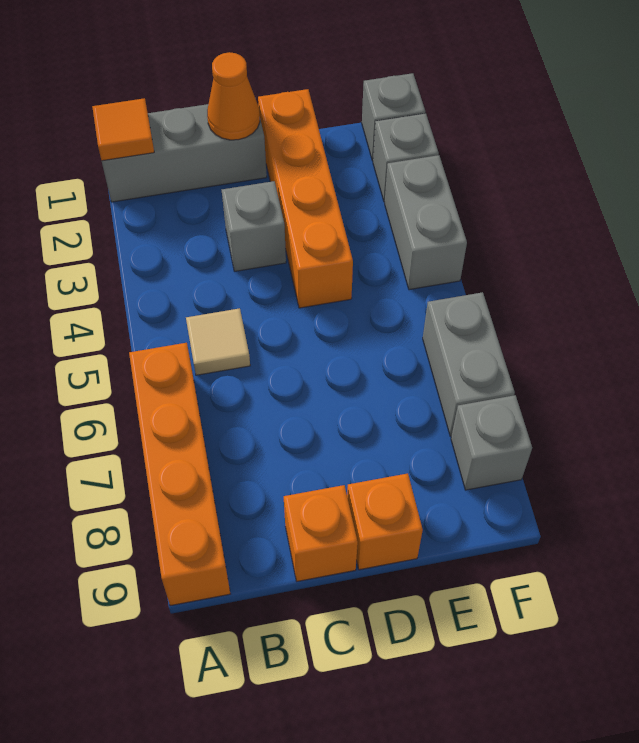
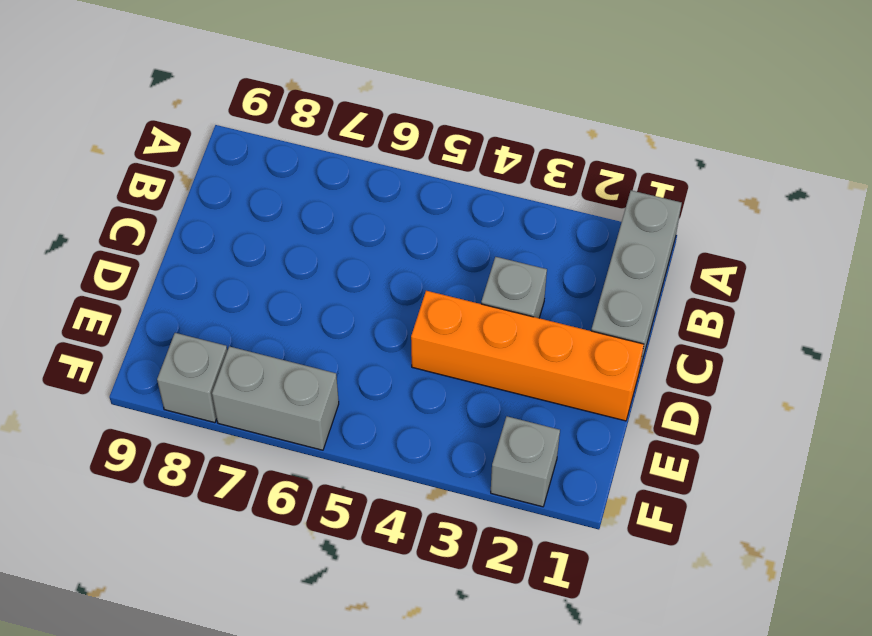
none -> orange 1x4 brick [129,343,230,606]
none -> tan 1x1 tile [186,308,250,375]
none -> orange 1x1 brick [284,485,358,581]

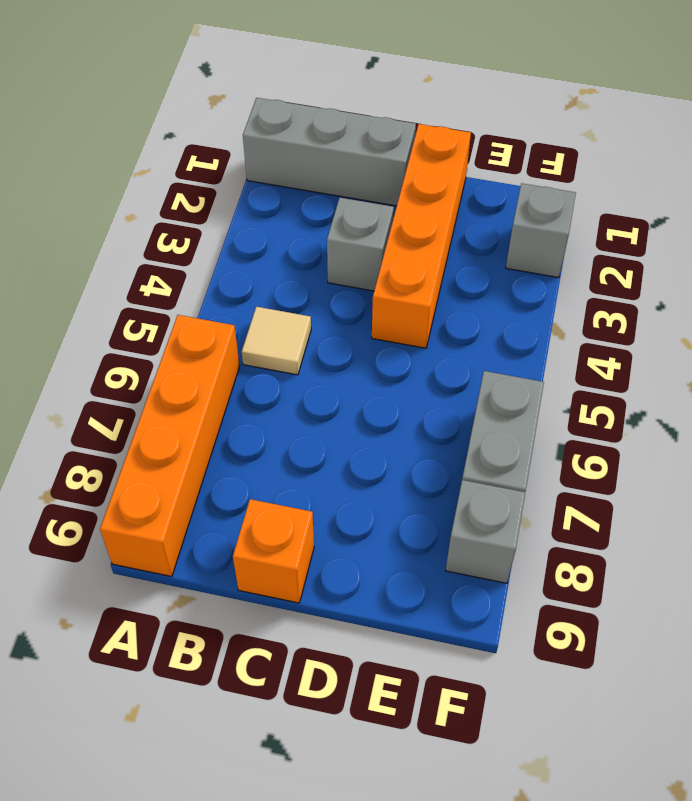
none -> orange 1x1 brick [347,473,423,570]
none -> grey 1x1 brick [362,73,425,161]
none -> grey 1x2 brick [385,155,467,290]

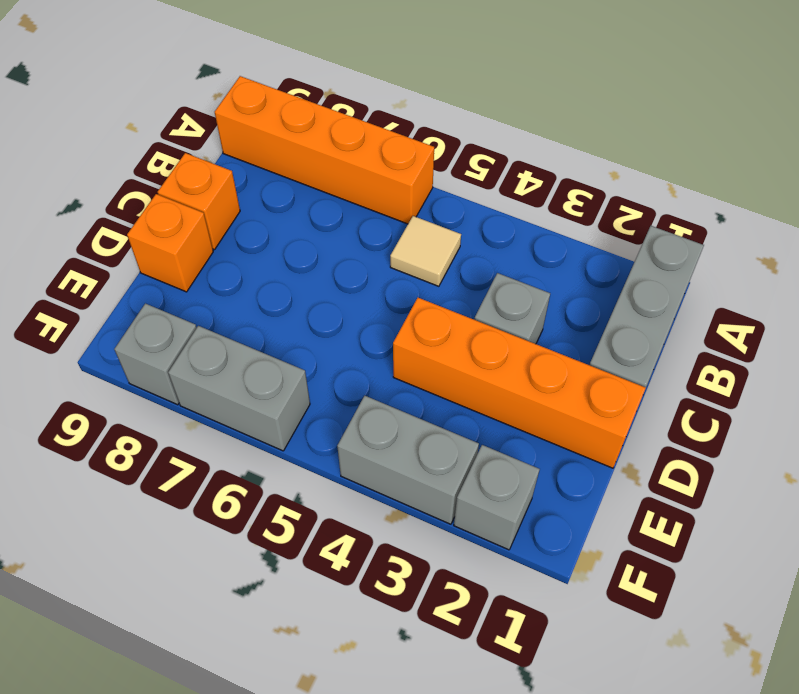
none -> grey 1x1 brick [362,73,425,161]
none -> orange 1x1 tile [92,98,154,161]
none -> orange 1x1 cone [207,52,260,140]

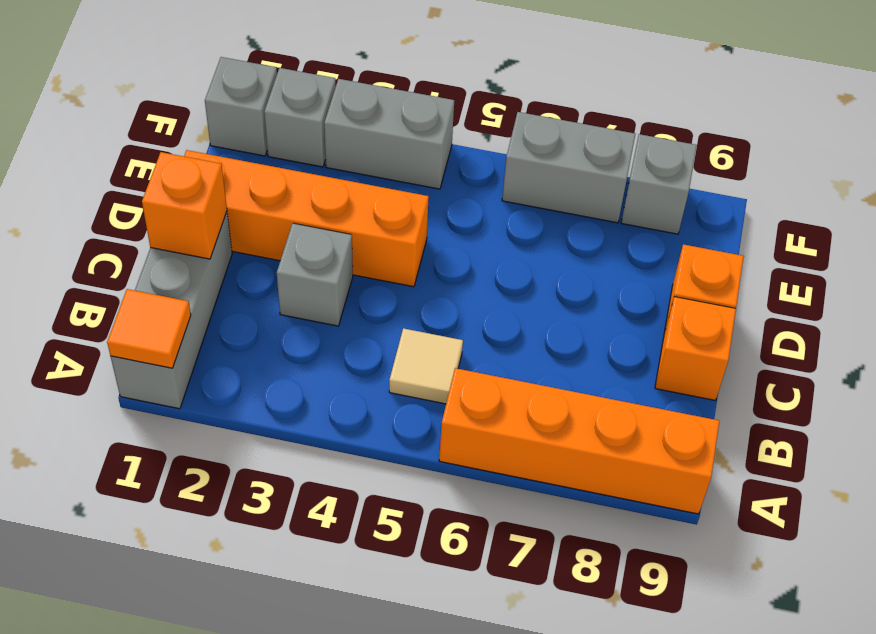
orange 1x1 brick [142,152,227,259] -> orange 1x1 cone [207,52,260,140]

